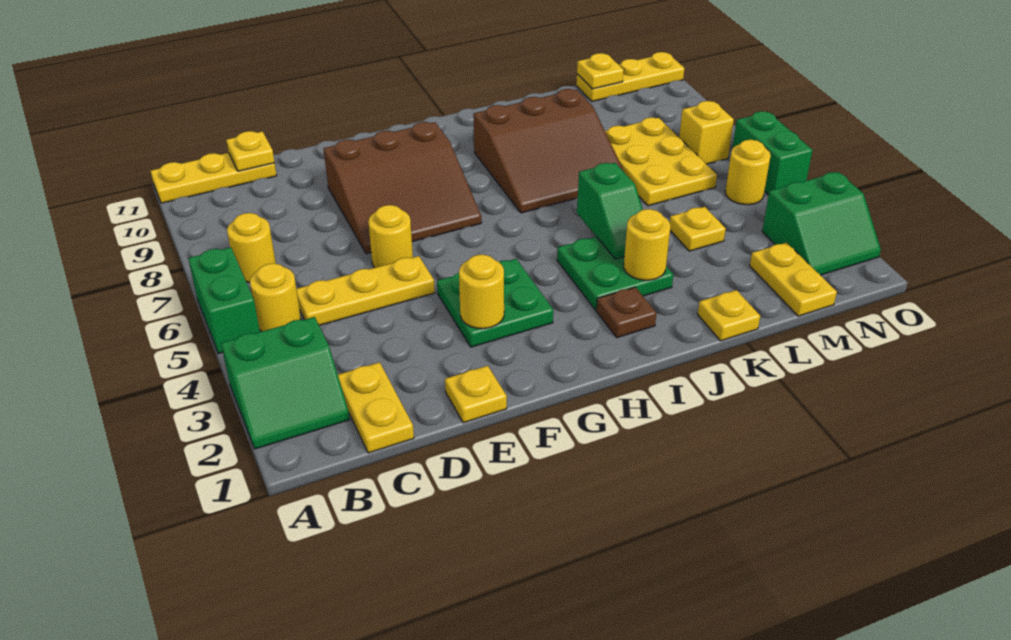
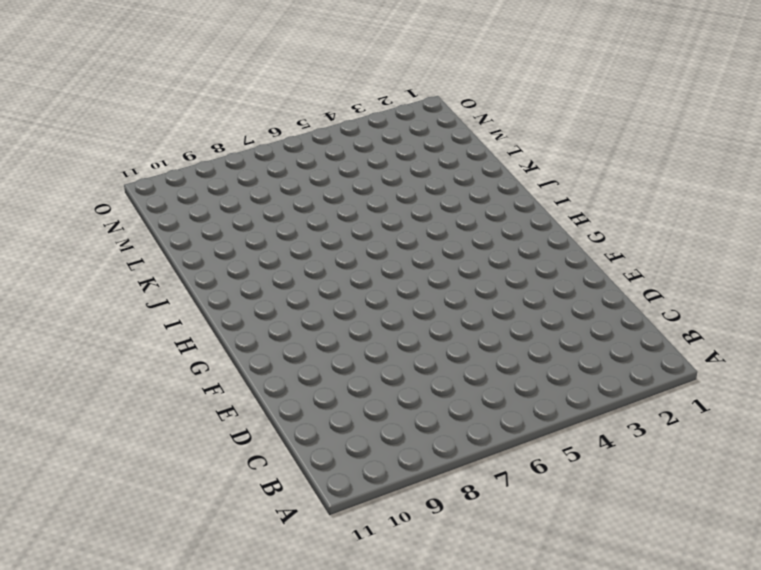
none -> green 2x2 slope [221,317,350,449]
none -> green 1x2 brick [188,247,260,354]
none -> yellow 1x3 plate [151,153,277,203]

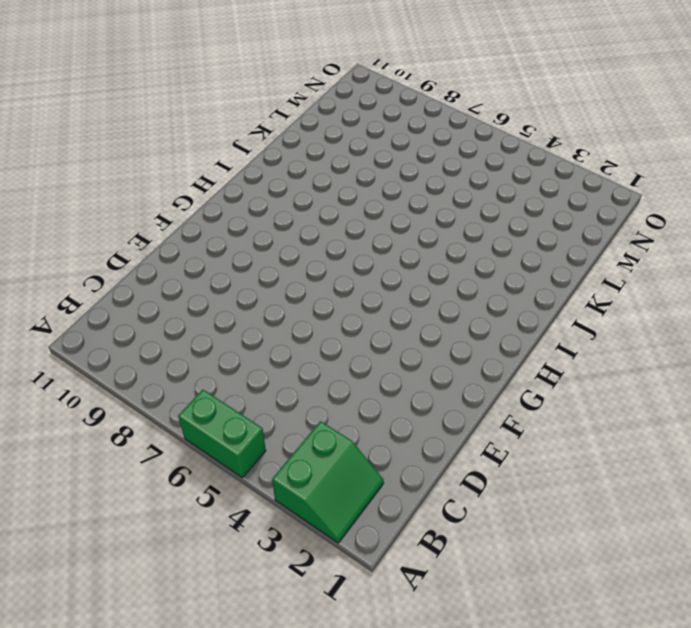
none -> yellow 1x3 plate [151,153,277,203]
none -> yellow 1x1 round brick [250,263,301,332]
none -> yellow 1x1 round brick [227,213,276,282]

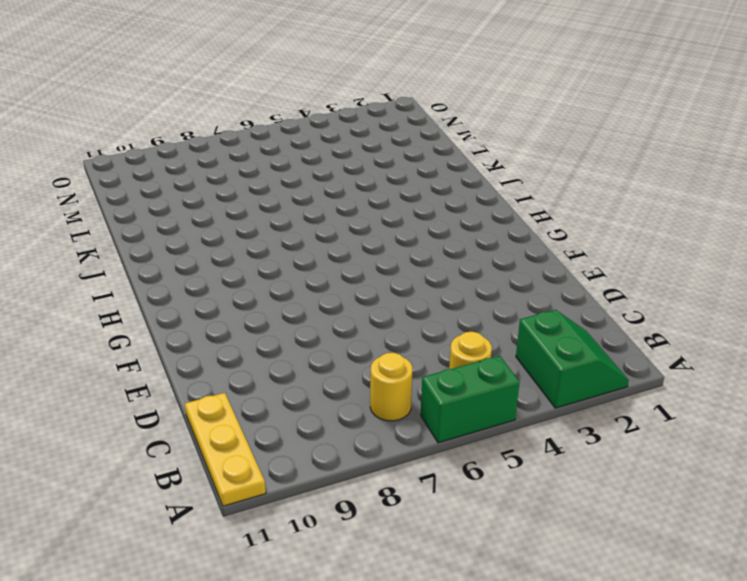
none -> yellow 1x2 plate [338,362,414,453]
none -> yellow 1x3 plate [297,256,435,325]
none -> yellow 1x1 plate [445,366,507,423]

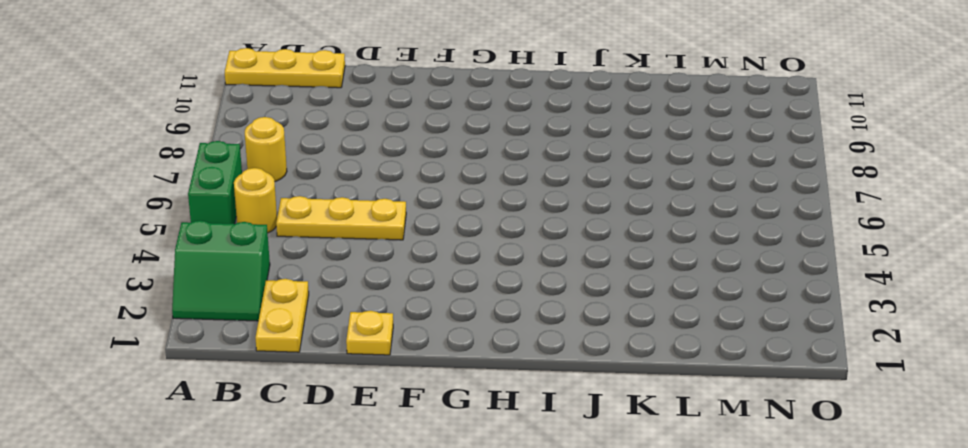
none -> yellow 1x1 round brick [368,205,413,268]
none -> brown 3x3 slope [324,122,482,254]
none -> green 2x2 plate [437,259,553,347]

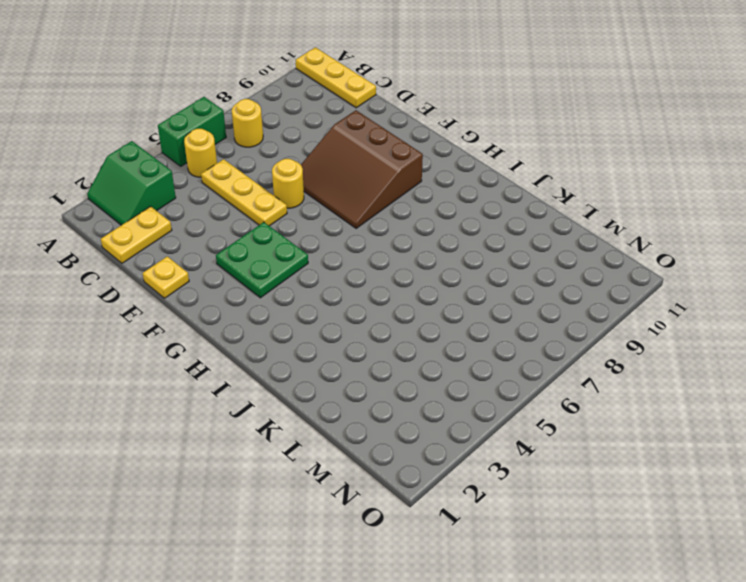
none -> brown 1x1 plate [596,287,656,338]
none -> green 2x2 plate [557,237,673,310]
none -> brown 3x3 slope [473,89,625,213]

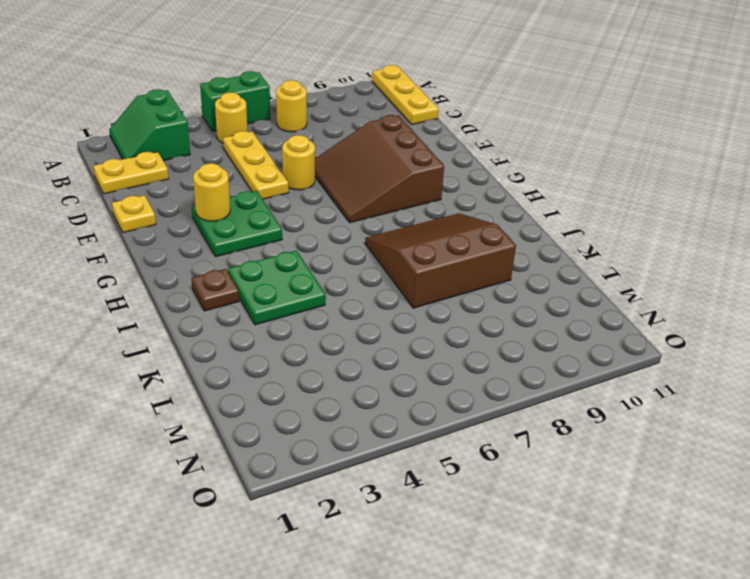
brown 3x3 slope [365,213,516,308] -> brown 3x3 slope turned to [473,89,625,213]
none -> yellow 1x1 plate [698,290,760,341]
none -> yellow 1x1 plate [670,207,726,251]
none -> yellow 2x3 plate [605,117,717,206]

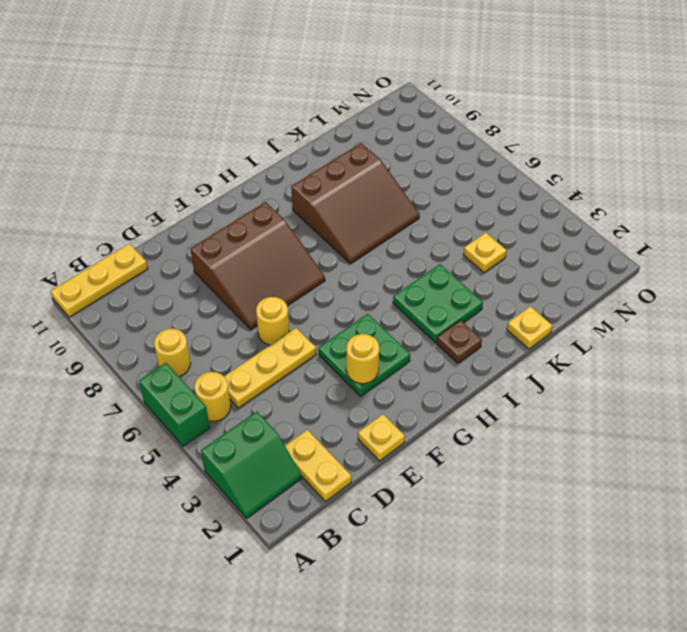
none -> yellow 2x3 plate [605,117,717,206]
none -> yellow 1x2 plate [750,243,837,316]
none -> yellow 1x3 plate [576,52,684,101]

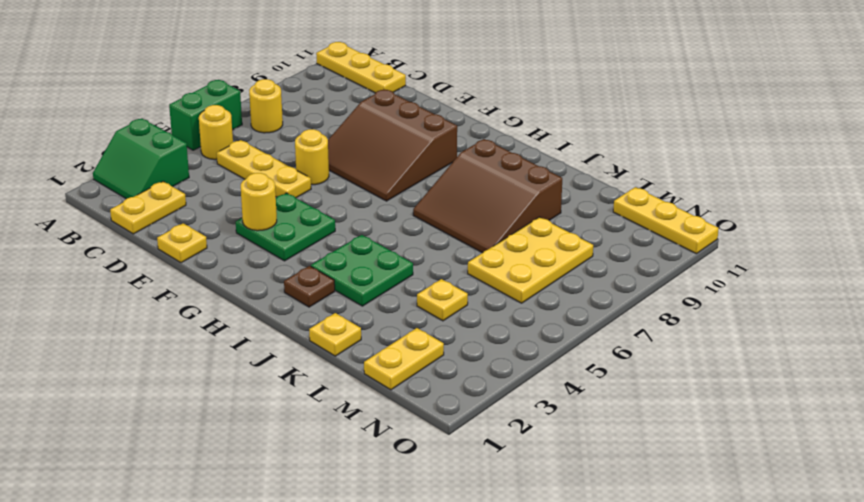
none -> green 2x2 slope [762,172,881,275]
none -> yellow 1x1 round brick [725,140,771,205]
none -> yellow 1x1 brick [679,101,734,164]

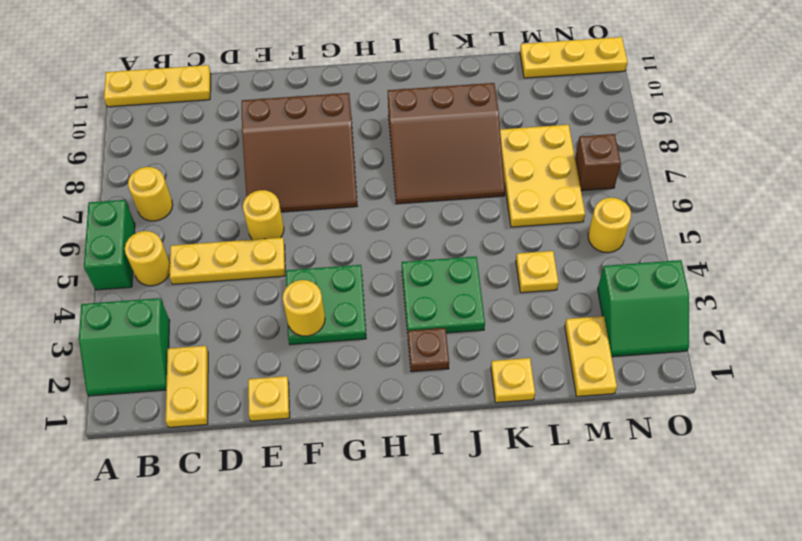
brown 1x1 brick [575,134,621,191] -> yellow 1x1 brick [679,101,734,164]
none -> green 1x2 brick [732,111,813,195]
none -> yellow 1x1 plate [226,131,275,171]
none -> yellow 1x1 round brick [624,209,671,280]

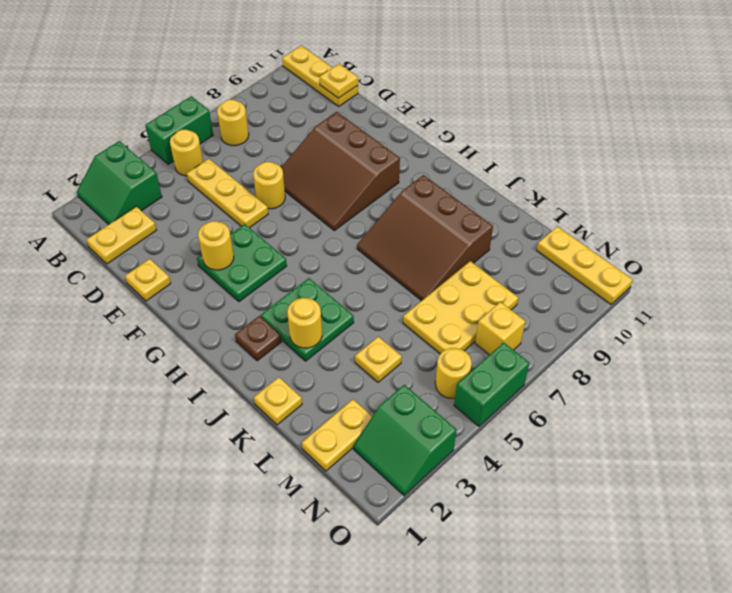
none -> green 1x2 slope [577,163,643,259]
none -> yellow 1x1 plate [577,53,623,89]

